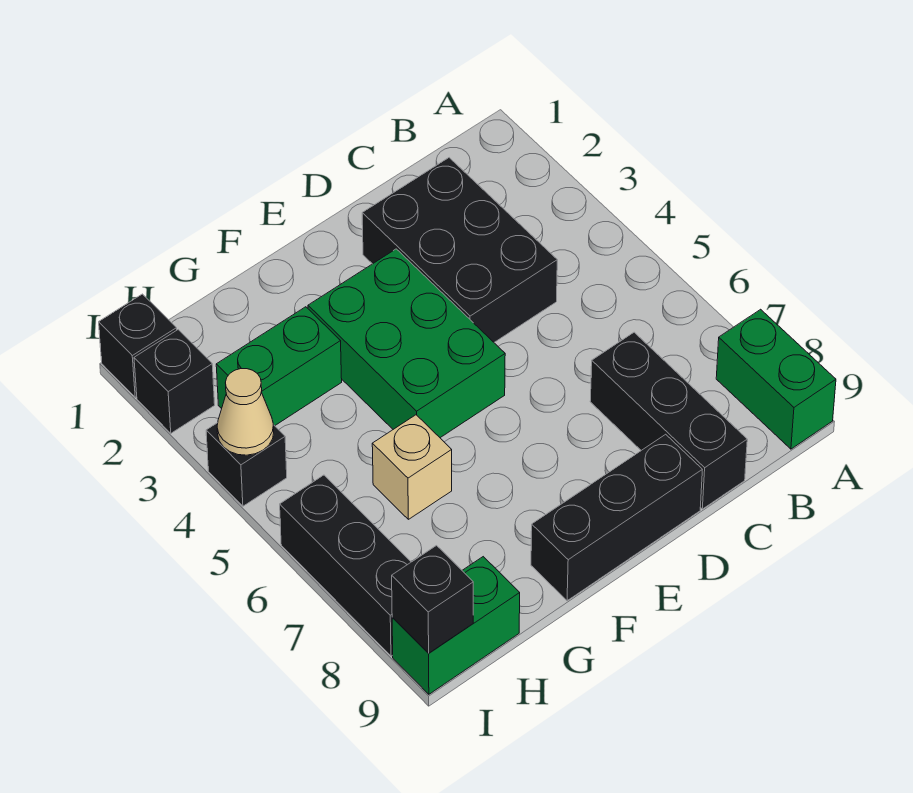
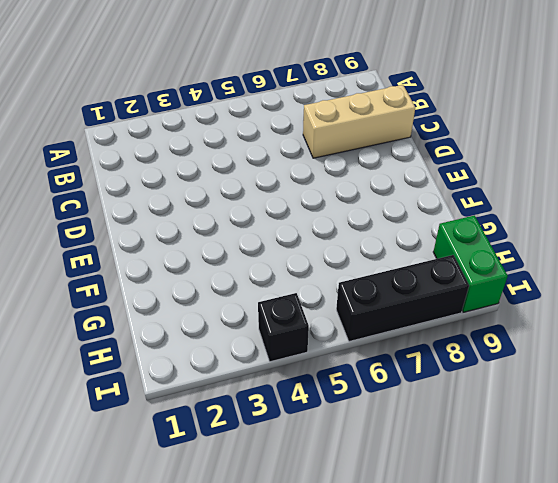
tan 1x3 brick [303,85,415,158] -> black 1x3 brick [590,332,747,509]
none -> green 1x2 brick [716,309,836,449]
none -> black 2x3 brick [362,158,557,342]
none -> black 1x3 brick [531,434,702,601]

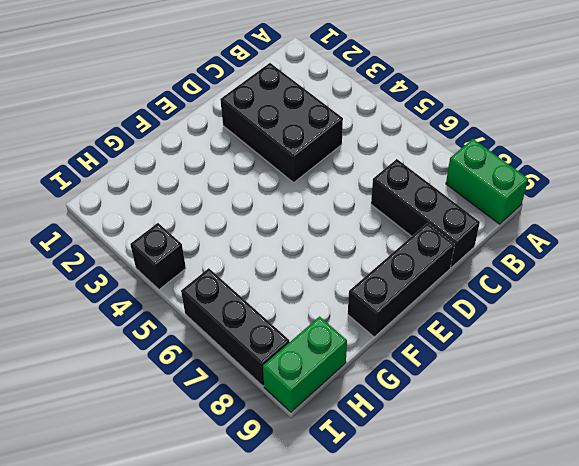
none -> green 2x3 brick [308,249,505,438]
none -> green 1x2 brick [216,307,342,426]
none -> tan 1x1 brick [372,415,452,519]

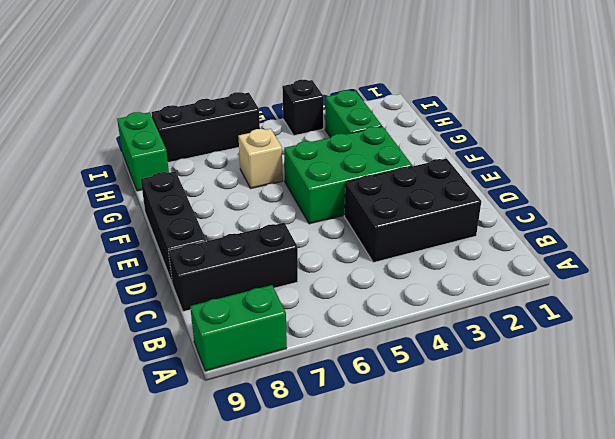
none -> black 1x1 brick [99,294,177,397]
none -> black 1x1 brick [134,330,215,433]
none -> tan 1x1 cone [217,369,274,455]

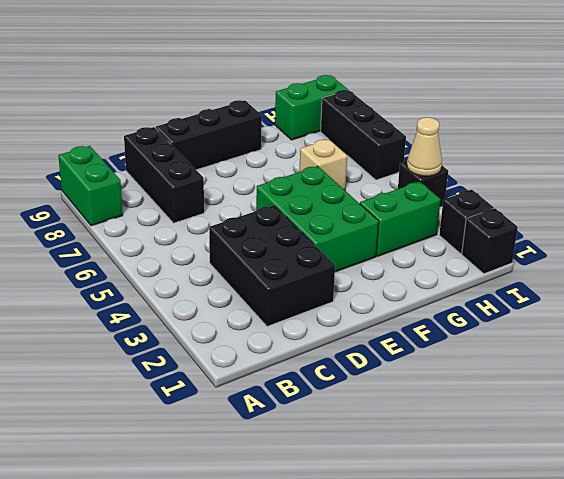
none -> black 1x1 brick [392,546,473,653]

